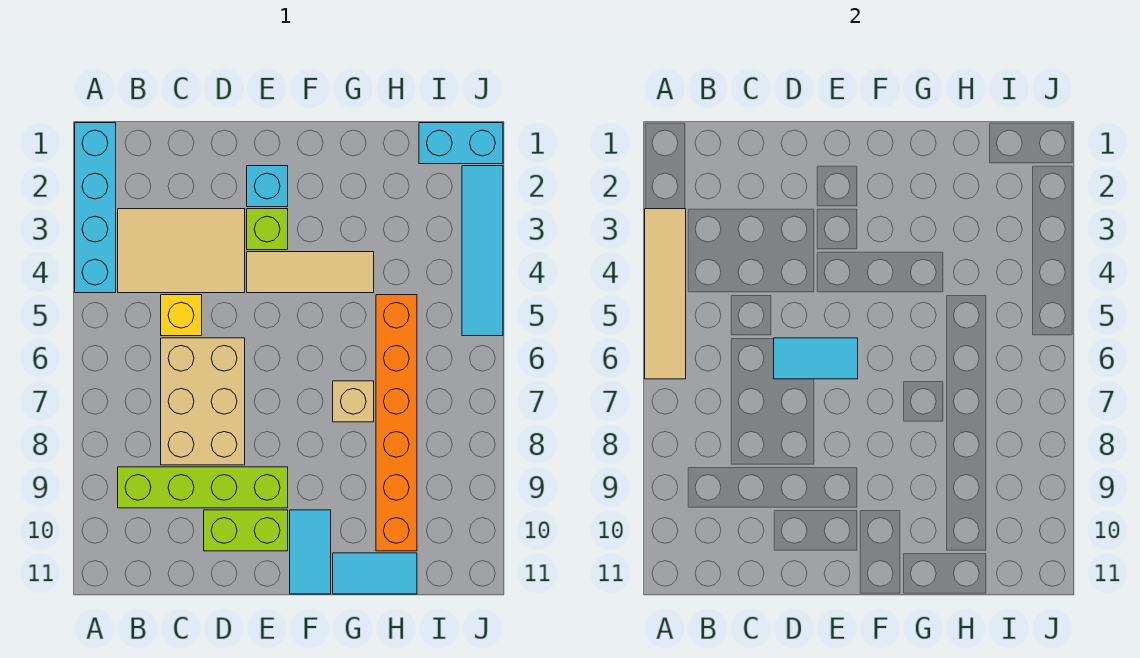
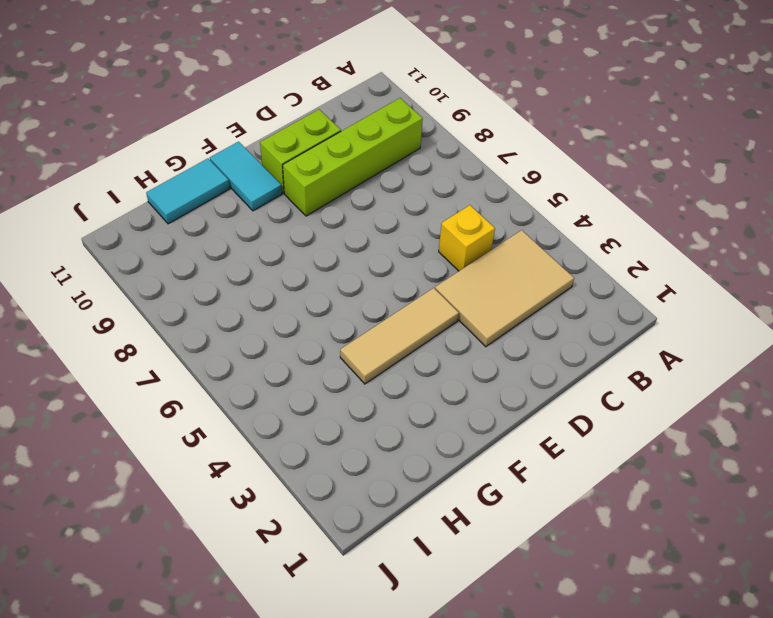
none -> cyan 1x4 brick [75,123,116,293]
none -> tan 2x3 brick [161,338,245,465]
none -> cyan 1x1 brick [247,166,288,207]

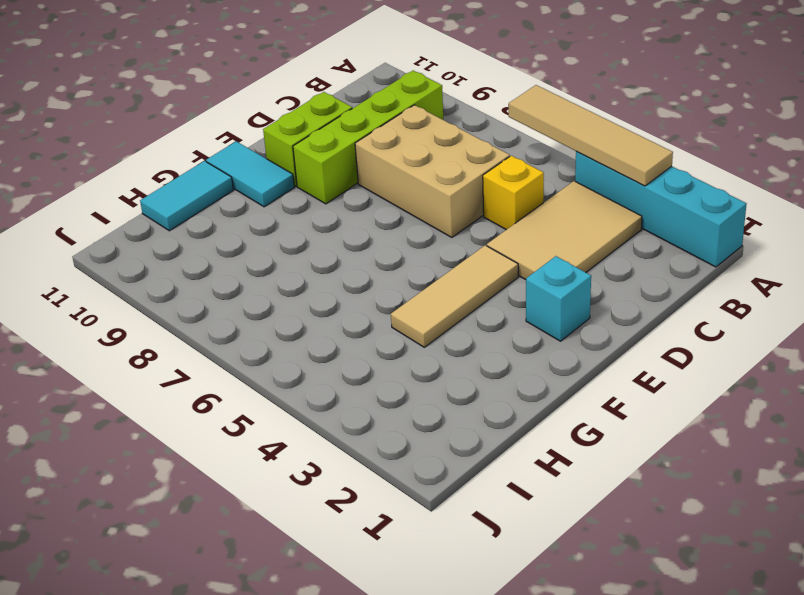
none -> lime 1x1 brick [247,209,288,250]
none -> tan 1x1 brick [333,381,374,422]
none -> orange 1x6 brick [376,295,417,551]

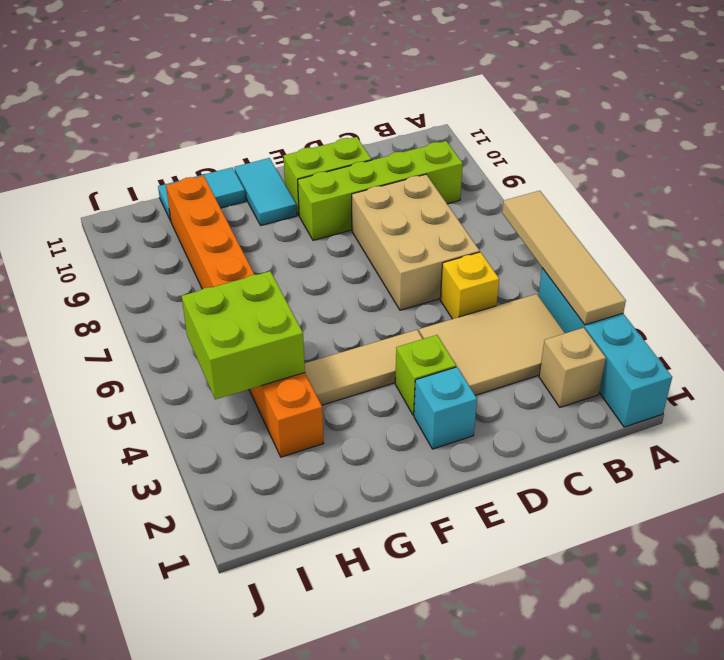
tan 1x1 brick [539,328,606,407] -> tan 1x1 brick moved to [333,381,374,422]
orange 1x8 brick [166,176,323,457] -> orange 1x6 brick [376,295,417,551]
lime 2x2 brick [182,271,305,399] -> none
none -> cyan 1x2 brick [419,123,503,164]
none -> cyan 1x4 tile [462,166,503,336]
none -> cyan 1x2 tile [774,338,858,379]

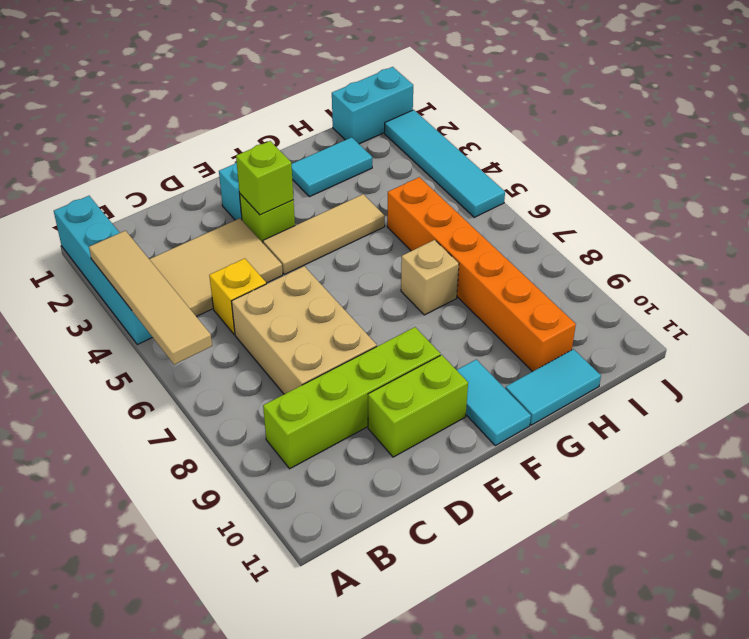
lime 1x1 brick [236,141,293,215] -> none
cyan 1x2 tile [292,137,372,197] -> cyan 1x2 tile moved to [774,338,858,379]

